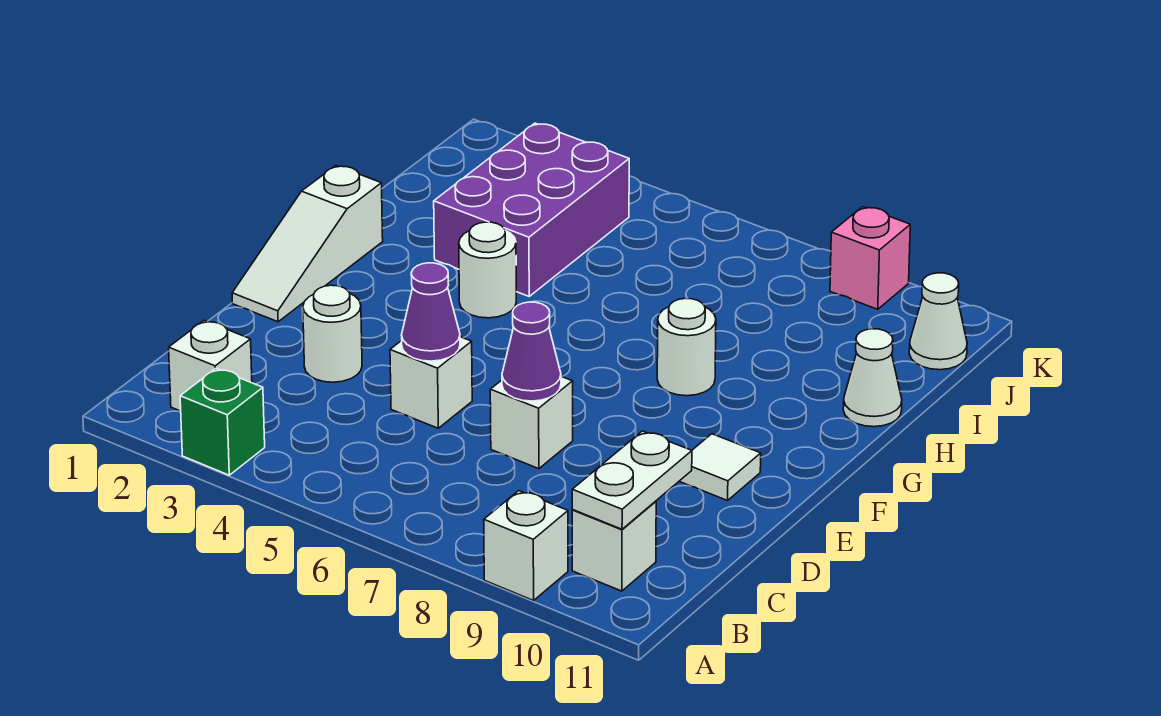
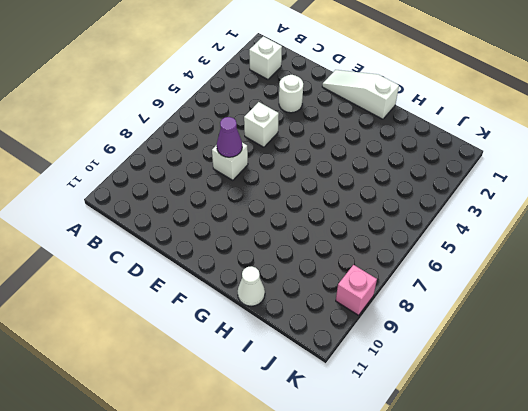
none -> green 1x1 brick [180,369,265,475]
none -> white 1x1 brick [484,491,568,601]
none -> white 1x1 brick [572,501,656,591]

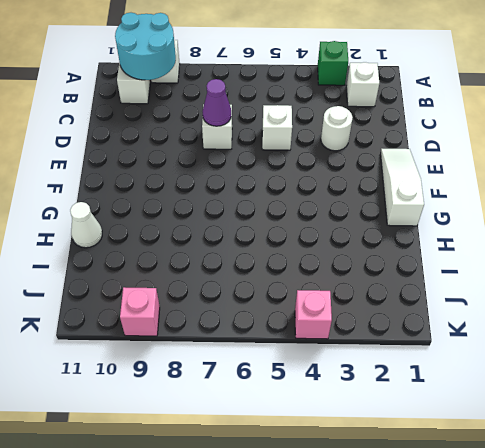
cyan 2x2 round brick [115,13,176,80] -> white 1x2 plate [572,431,692,529]
pink 1x1 brick [295,290,332,339] -> none
none -> white 1x1 tile [679,434,761,501]
none -> white 1x1 round brick [459,222,516,318]
none -> white 1x1 round brick [657,298,716,396]

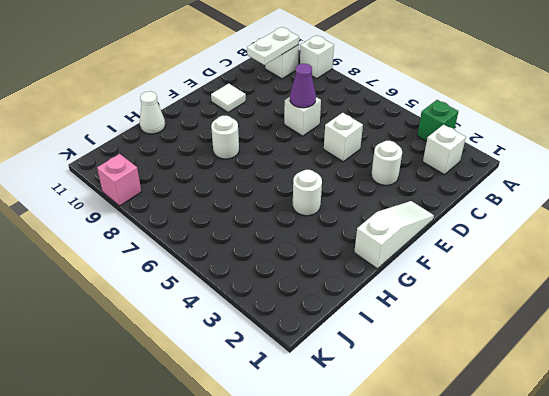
none -> purple 2x3 brick [434,123,629,296]
none -> white 1x1 cone [909,273,967,370]
none -> purple 1x1 cone [402,263,460,361]

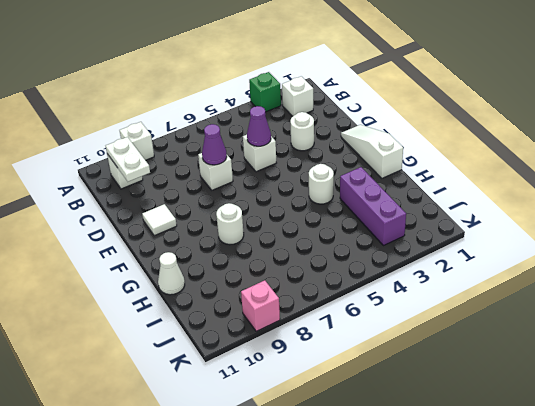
purple 1x3 brick [340,167,406,246] -> purple 2x3 brick [434,123,629,296]
none -> white 1x1 cone [909,273,967,370]

